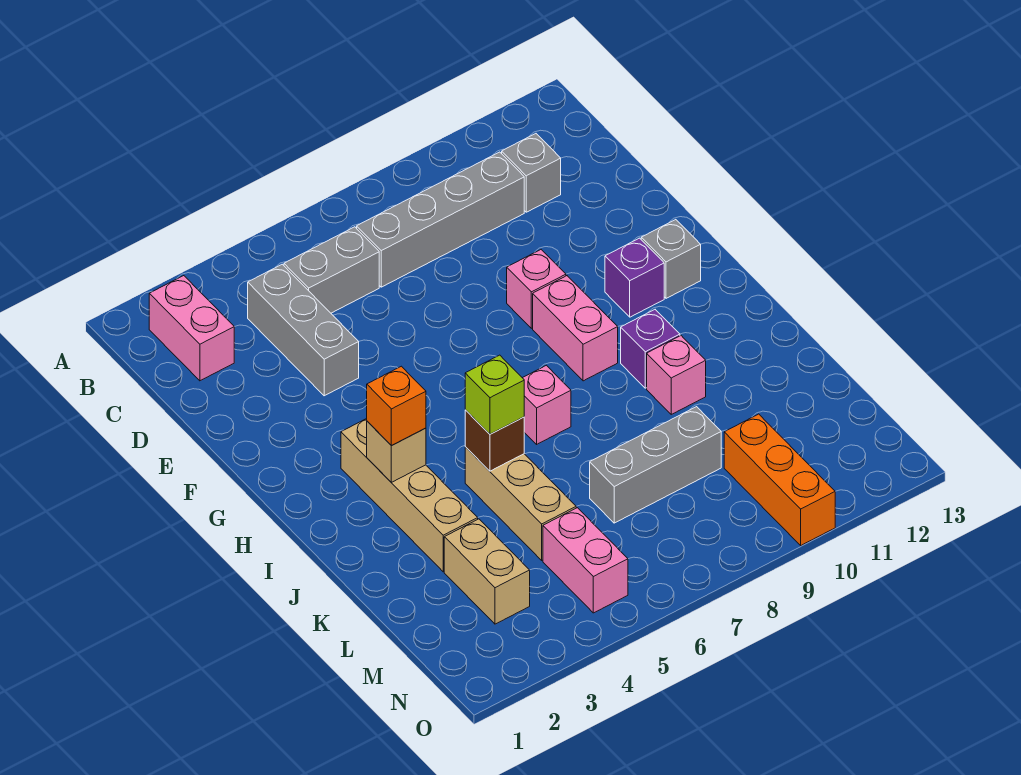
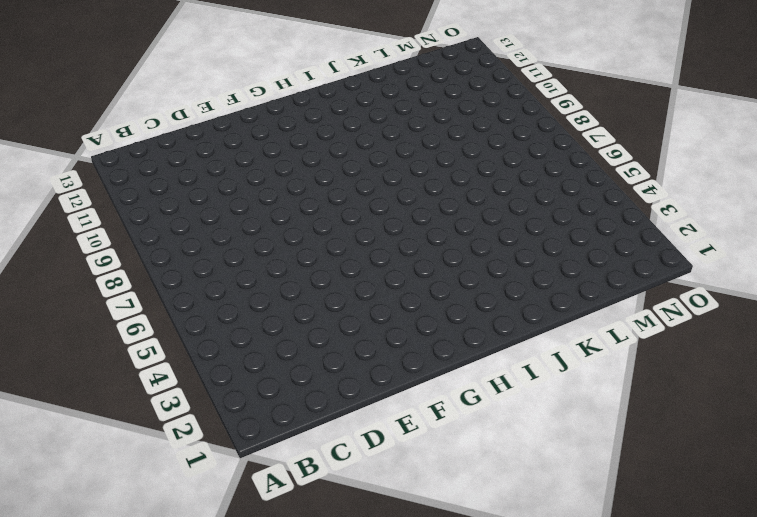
none -> pink 1x2 brick [149,276,234,381]
none -> grey 1x3 brick [248,264,359,396]
none -> grey 1x2 brick [284,227,379,313]

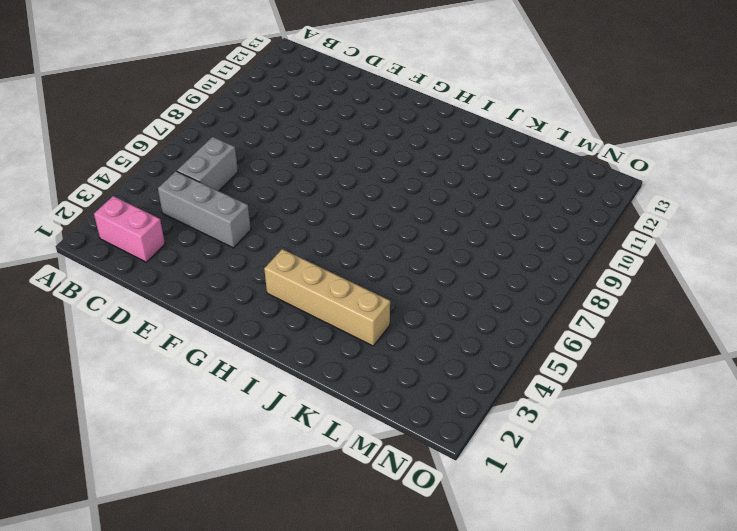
none -> grey 1x4 brick [357,152,524,287]
none -> grey 1x1 brick [502,134,561,212]
none -> pink 1x1 brick [507,250,566,328]

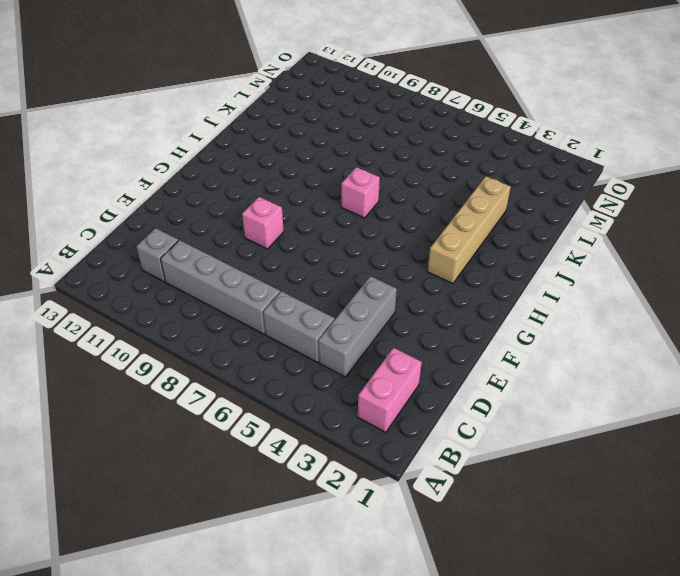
none -> pink 1x2 brick [533,276,618,381]
none -> purple 1x1 brick [605,238,664,317]
none -> grey 1x1 brick [641,220,701,298]

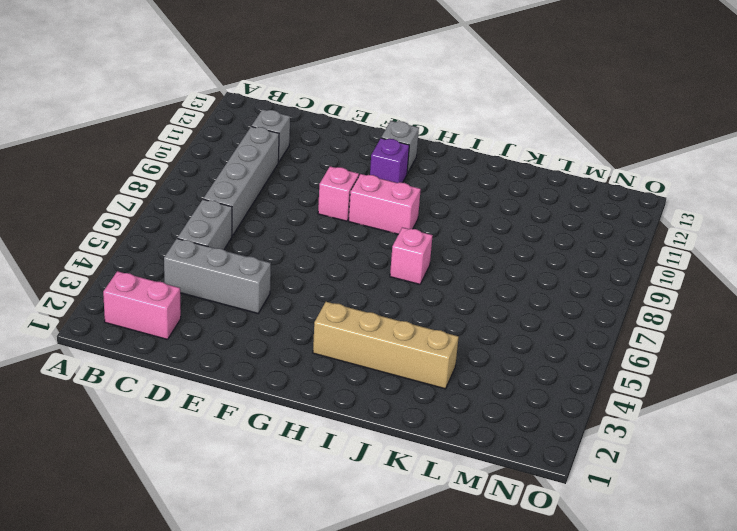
none -> purple 1x1 brick [621,310,680,388]
none -> tan 1x3 brick [465,447,576,560]
none -> pink 1x1 brick [647,336,706,414]

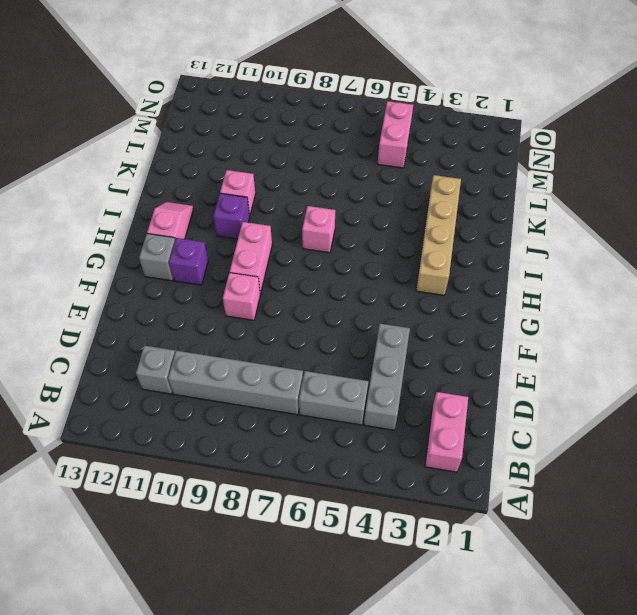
pink 1x2 slope [147,202,194,240] -> none
none -> tan 1x3 brick [465,447,576,560]
none -> tan 1x2 brick [444,519,530,624]
none -> grey 1x3 brick [590,407,721,523]

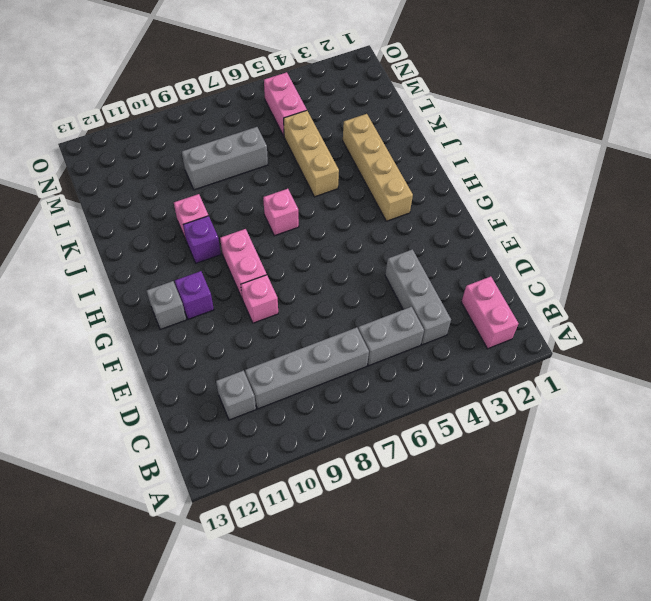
none -> tan 1x2 brick [444,519,530,624]
none -> orange 1x3 brick [724,414,835,545]
none -> tan 1x1 brick [367,421,426,482]

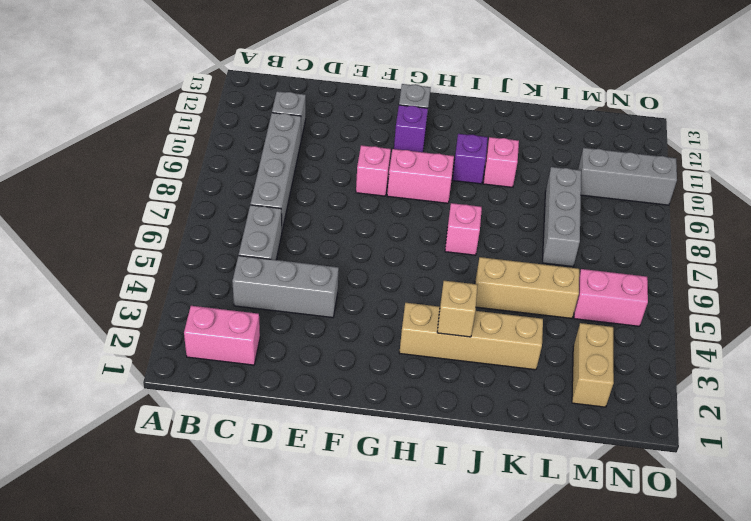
tan 1x2 brick [572,323,614,407] -> tan 1x2 brick turned to [444,519,530,624]
grey 1x3 brick [578,148,677,205] -> orange 1x3 brick [724,414,835,545]
none -> brown 1x1 brick [465,410,524,471]
none -> orange 1x1 brick [367,366,426,446]
none -> lime 1x1 brick [465,355,524,434]

